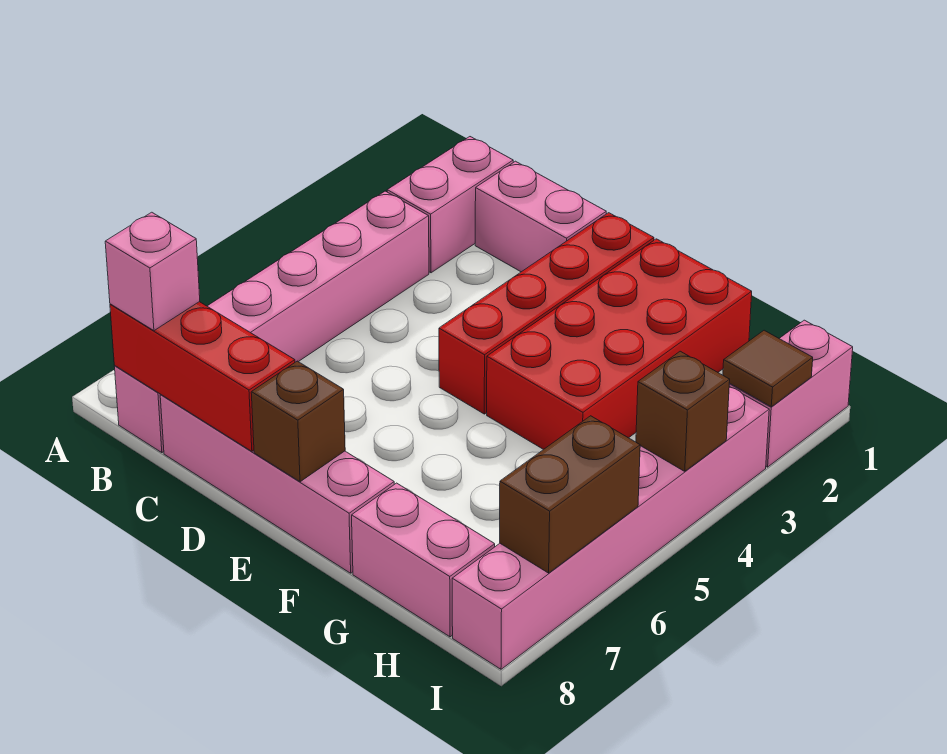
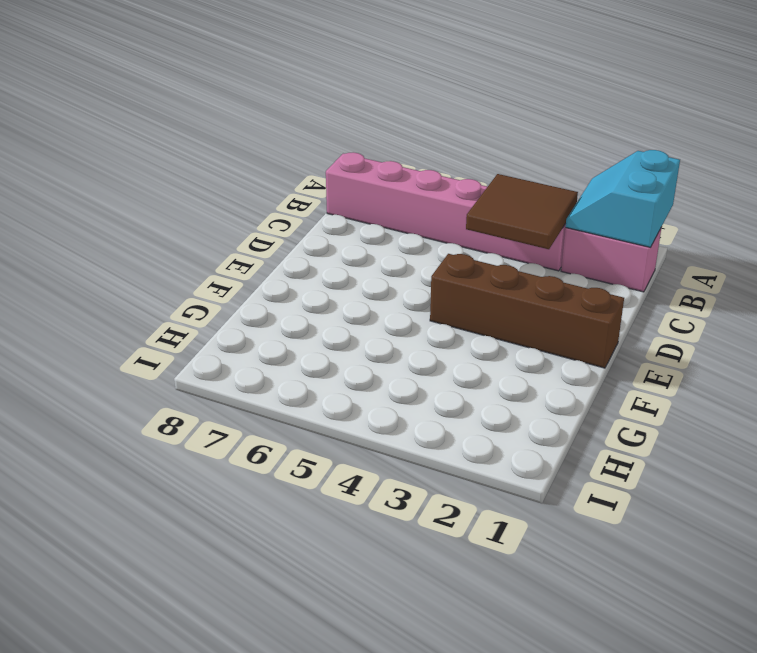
cyan 2x2 slope [565,150,680,247] -> none
brown 2x2 tile [466,174,578,249] -> none
brown 1x4 brick [430,254,624,368] -> red 1x4 brick [439,213,654,414]
none -> pink 1x2 brick [475,161,606,272]
none -> pink 1x4 brick [160,394,394,573]
none -> red 2x4 brick [487,239,752,450]

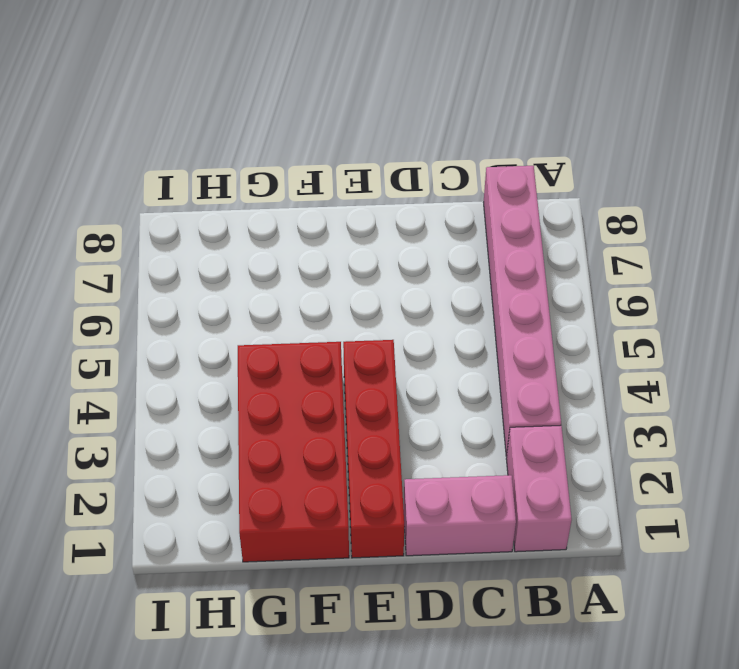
none -> pink 1x4 brick [160,394,394,573]
none -> pink 1x2 brick [352,483,495,637]
none -> pink 1x2 brick [729,320,853,467]

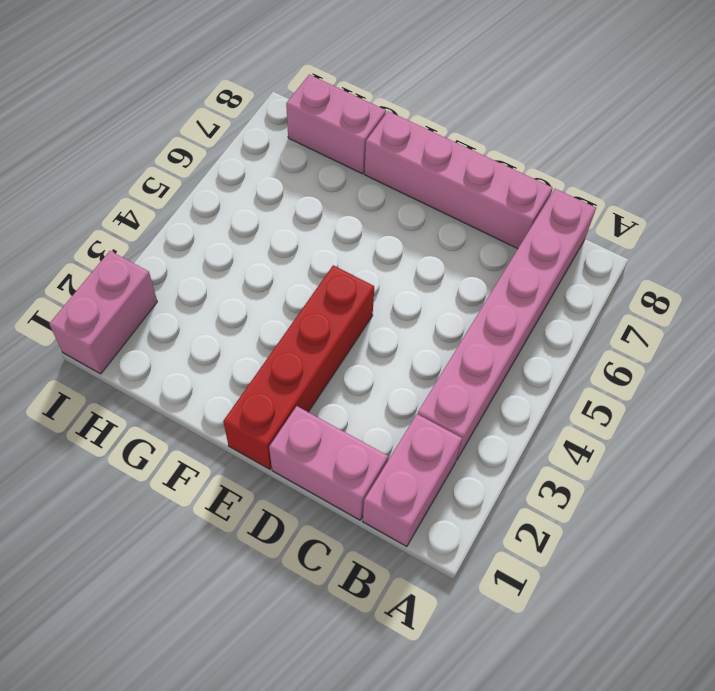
none -> red 2x4 brick [487,239,752,450]
none -> pink 1x6 brick [452,387,769,669]
none -> red 1x3 brick [110,302,295,451]

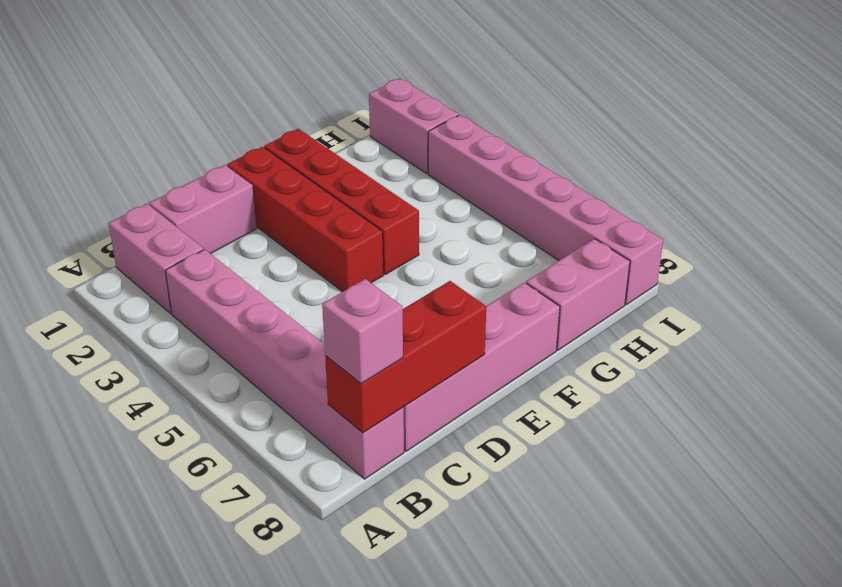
red 1x4 brick [264,129,419,275] -> red 2x4 brick [487,239,752,450]
none -> brown 1x1 brick [251,361,345,482]
none -> brown 1x1 tile [723,330,813,407]
none -> brown 1x1 brick [636,351,730,471]

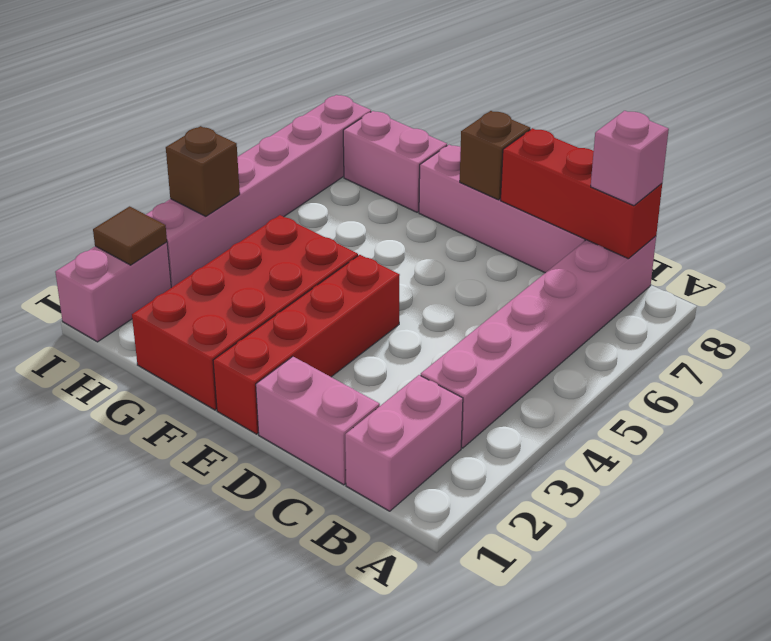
none -> brown 1x2 brick [500,416,640,573]

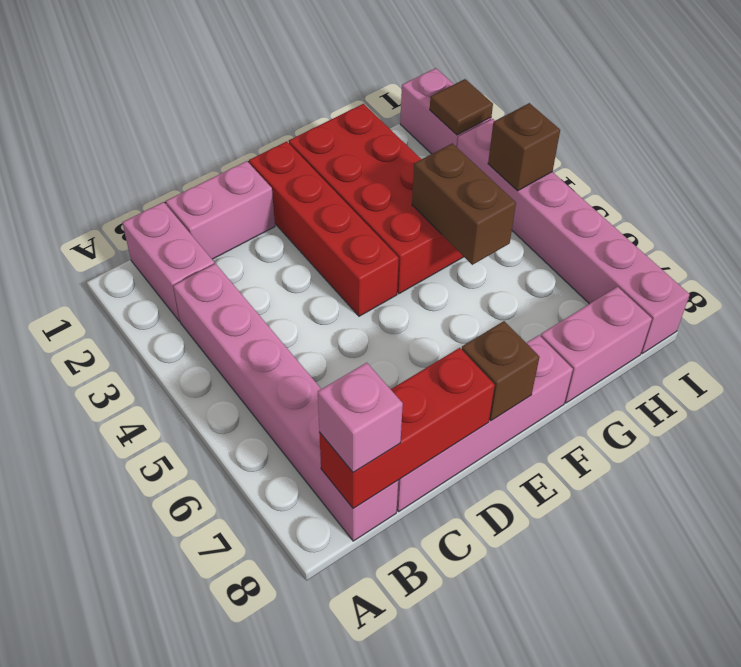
brown 1x2 brick [412,143,516,265] -> brown 1x2 brick moved to [500,416,640,573]

